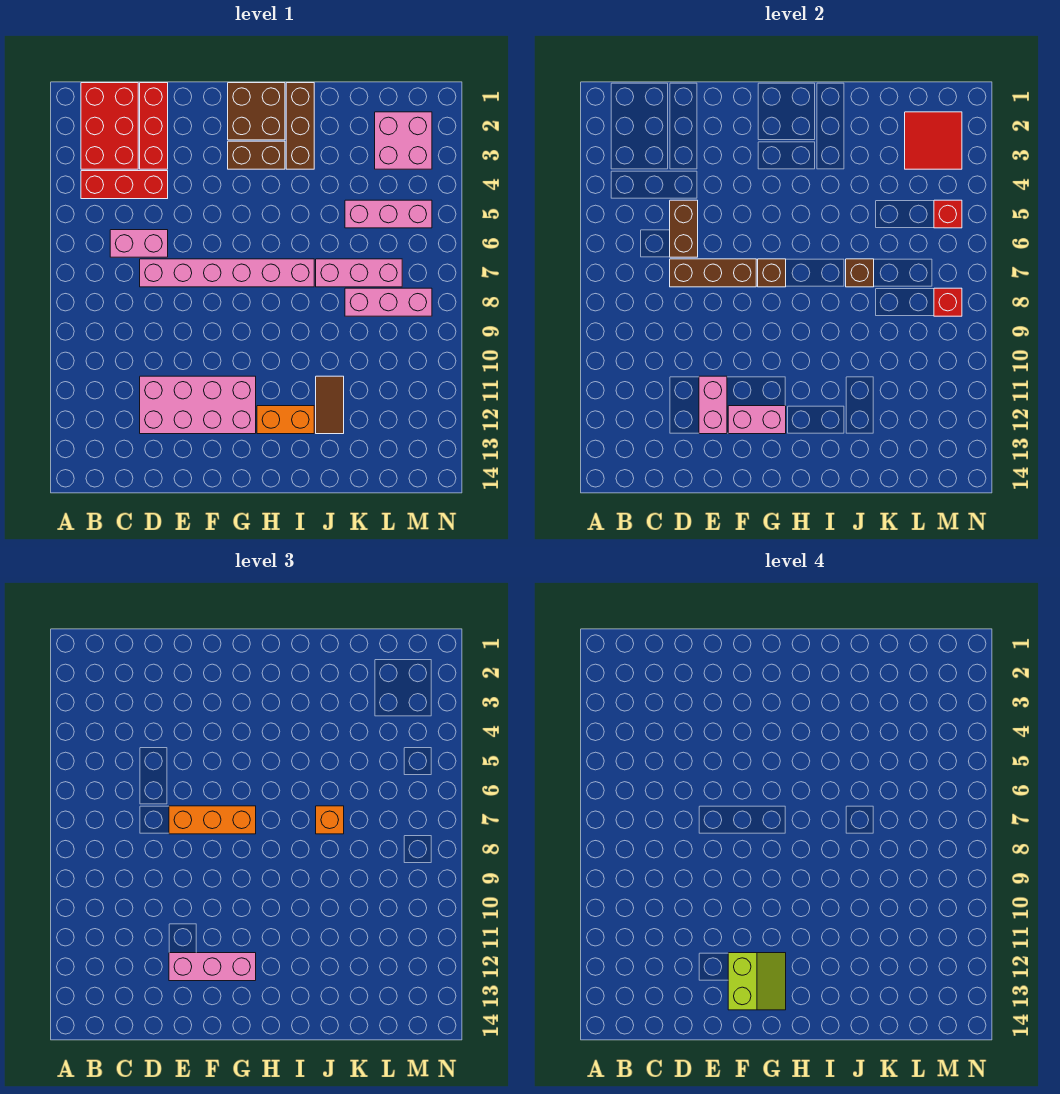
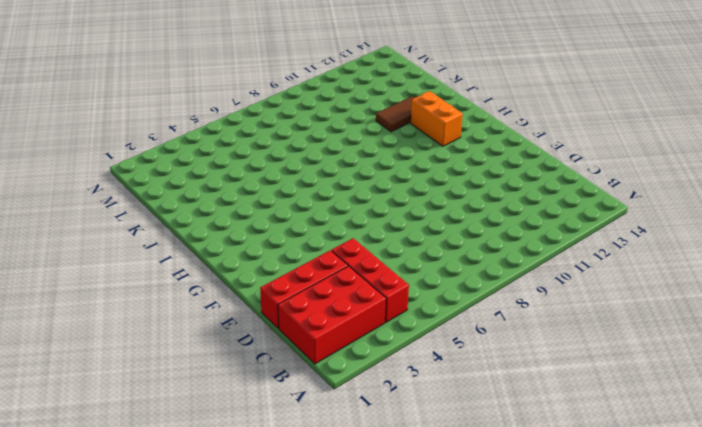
none -> pink 1x2 brick [110,230,168,257]
none -> pink 1x6 brick [140,259,314,287]
none -> pink 2x4 brick [140,376,256,434]

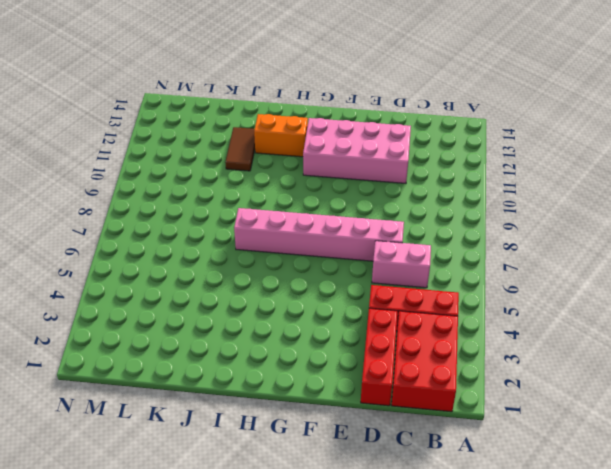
none -> brown 2x2 brick [228,83,285,140]
none -> brown 1x2 brick [228,141,285,169]
none -> brown 1x3 brick [286,83,314,169]

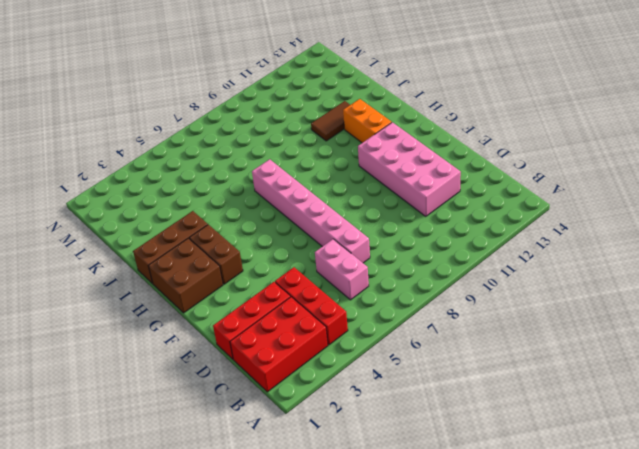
none -> pink 1x3 brick [316,259,402,287]
none -> pink 1x3 brick [345,200,432,228]
none -> pink 1x3 brick [345,288,432,316]

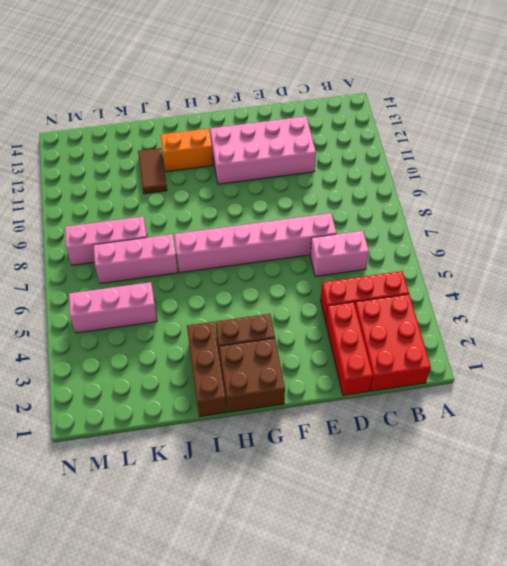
none -> pink 2x2 brick [375,112,432,169]
none -> brown 1x2 brick [670,200,698,257]
none -> brown 1x3 brick [670,259,756,287]

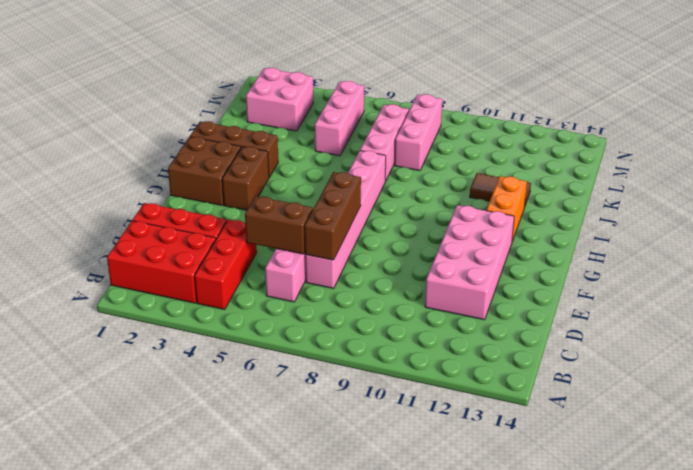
none -> pink 1x2 brick [699,376,727,434]
none -> pink 1x2 brick [728,406,786,434]
none -> brown 1x1 brick [758,259,786,287]

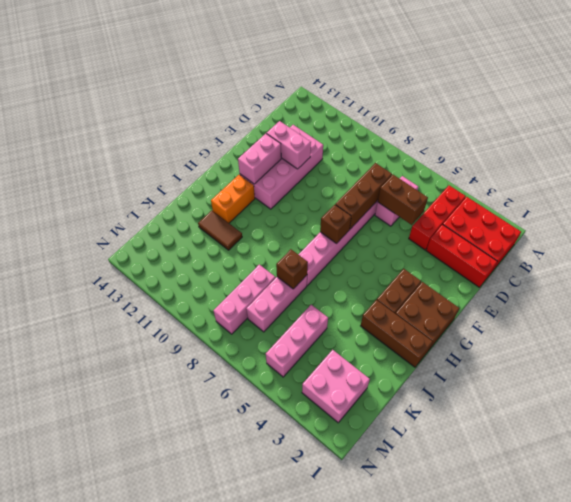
none -> red 2x2 tile [905,112,962,169]
none -> red 1x1 brick [934,200,962,228]
none -> red 1x1 brick [934,288,962,316]

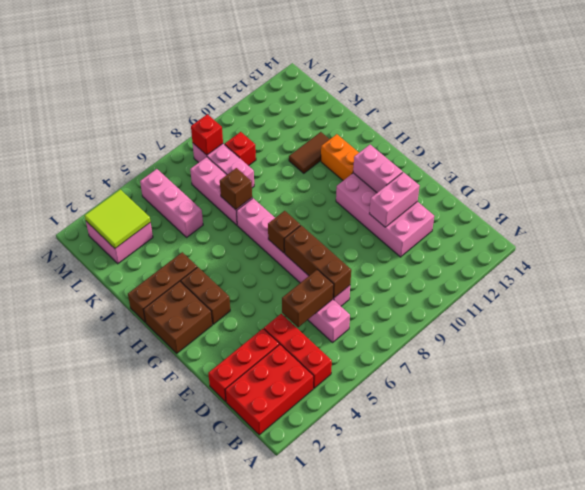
lime 2x2 tile [85,190,151,248] -> red 2x2 tile [905,112,962,169]
red 1x1 brick [225,132,256,166] -> red 1x1 brick moved to [934,200,962,228]
none -> orange 1x3 brick [169,806,256,834]
none -> pink 1x3 brick [169,953,256,981]
none -> orange 1x1 brick [316,806,344,834]

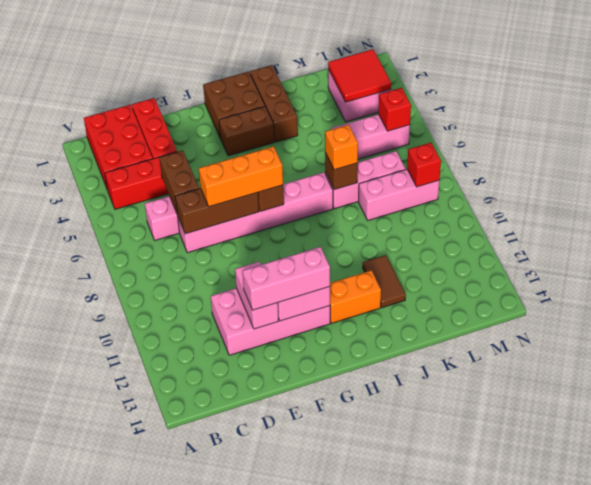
none -> lime 2x2 slope [728,953,786,1010]

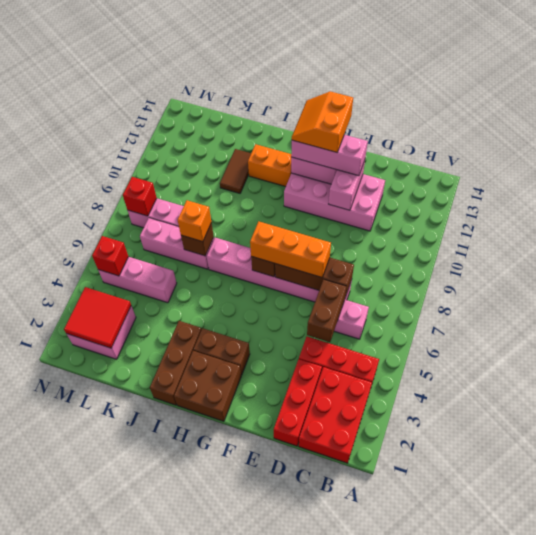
orange 2x2 slope [292,91,353,152] -> lime 2x2 slope [728,953,786,1010]

